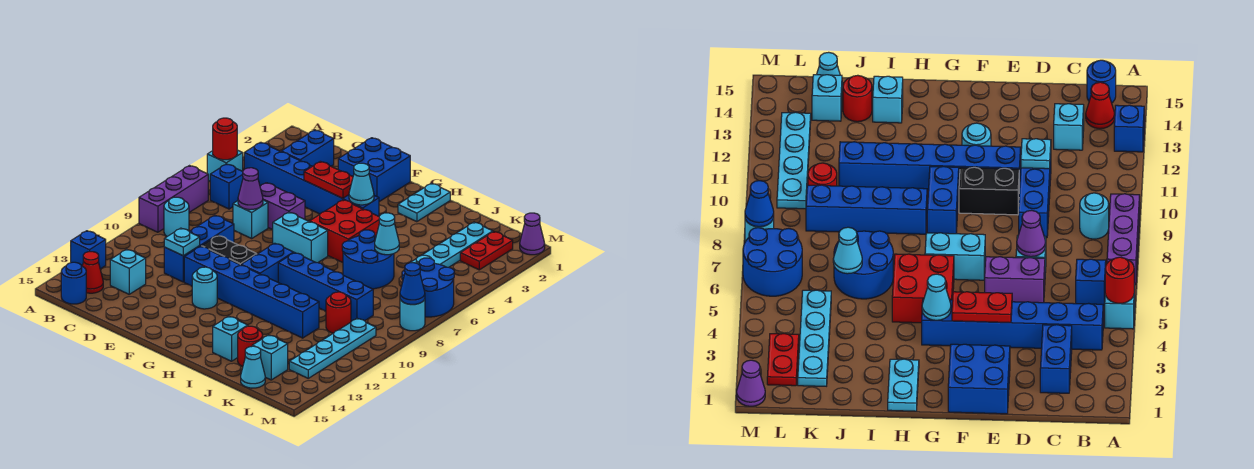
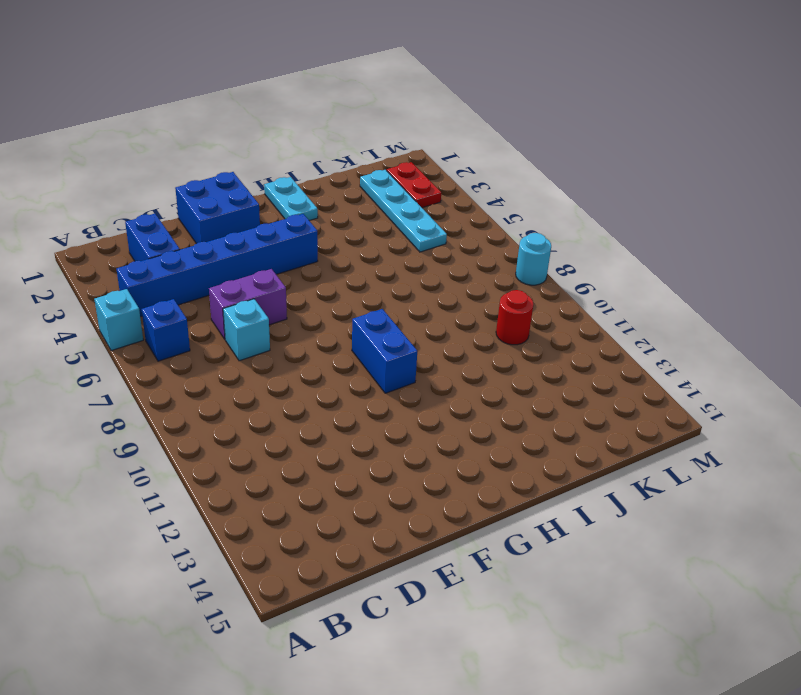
none -> purple 1x3 brick [139,166,208,232]
none -> blue 1x1 brick [71,231,106,269]
none -> cyan 1x1 round brick [164,197,189,236]
none -> red 1x1 cone [83,252,103,293]

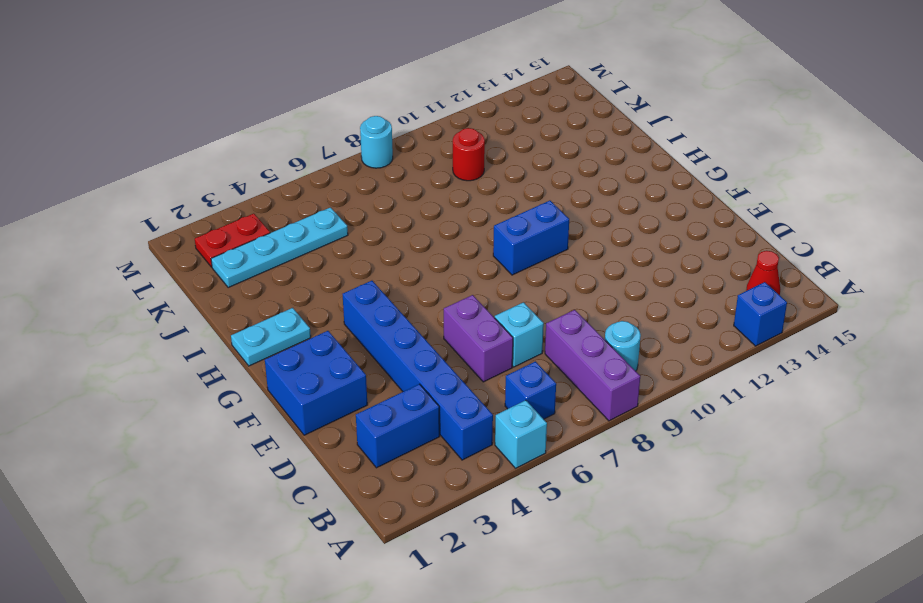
purple 1x3 brick [545,310,640,421] -> purple 1x3 brick turned to [139,166,208,232]
none -> blue 1x1 round brick [61,262,86,304]
none -> cyan 1x1 brick [110,249,146,294]
none -> blue 1x3 brick [164,215,234,282]
none -> black 1x2 brick [201,235,257,265]

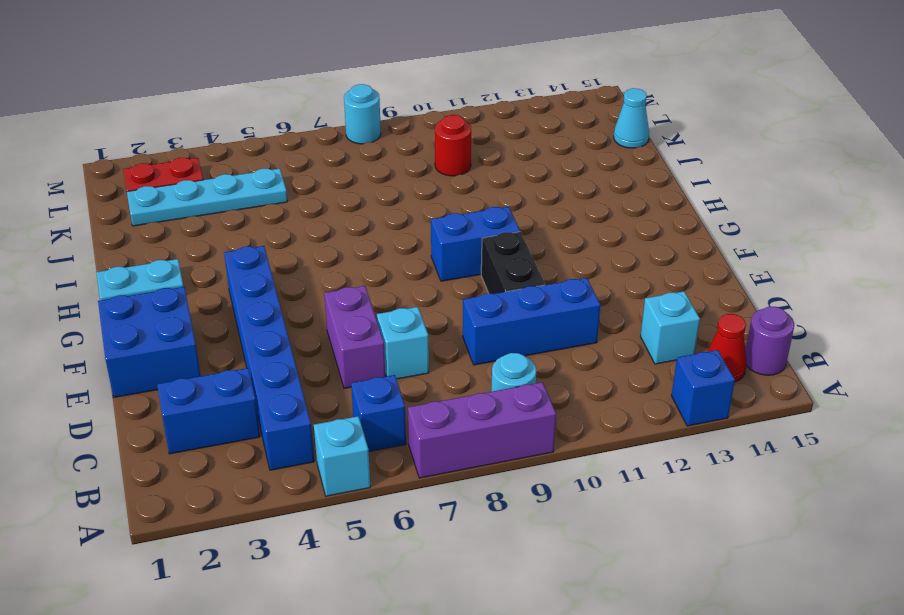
purple 1x1 round brick [745,307,794,375] -> blue 1x1 round brick [61,262,86,304]
none -> blue 1x6 brick [184,246,319,338]
none -> cyan 1x2 brick [273,212,328,263]
none -> cyan 1x1 round brick [192,267,217,309]
none -> red 2x2 brick [310,200,379,262]

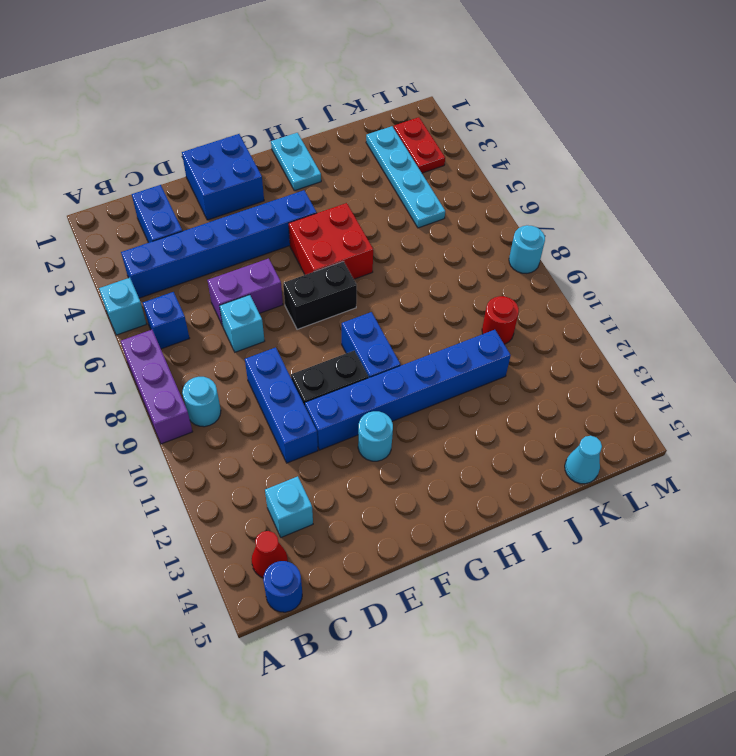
black 1x2 brick [283,261,357,329] -> cyan 1x2 brick [273,212,328,263]
none -> blue 1x1 brick [71,231,106,269]
none -> blue 1x4 brick [278,253,373,321]
none -> blue 2x2 round brick [342,230,394,289]
none -> cyan 1x1 brick [213,316,248,361]

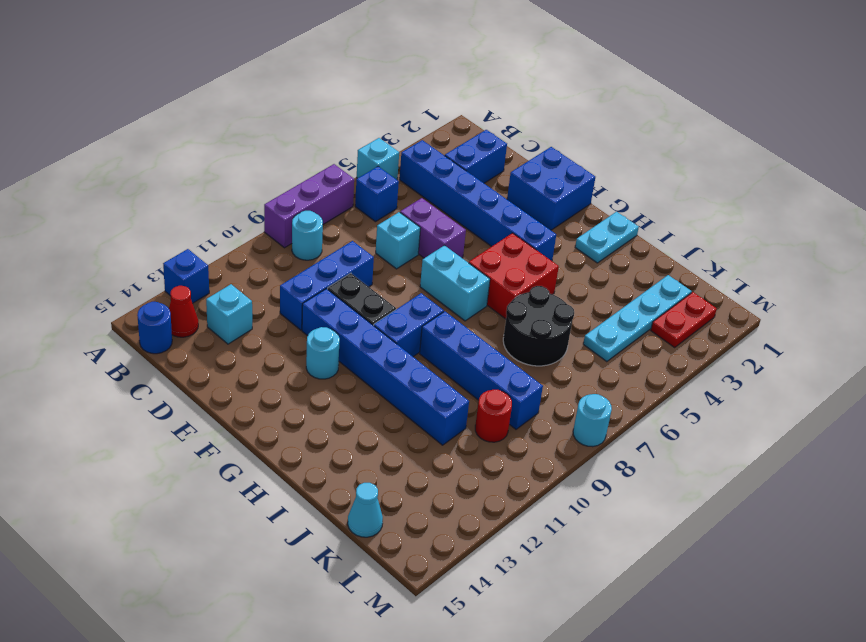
black 2x2 round brick [503,286,574,366] -> blue 2x2 round brick [342,230,394,289]
none -> cyan 1x1 brick [213,316,248,361]
none -> red 1x1 round brick [238,326,263,367]
none -> cyan 1x1 brick [252,335,288,380]
none -> blue 2x2 round brick [402,258,454,317]

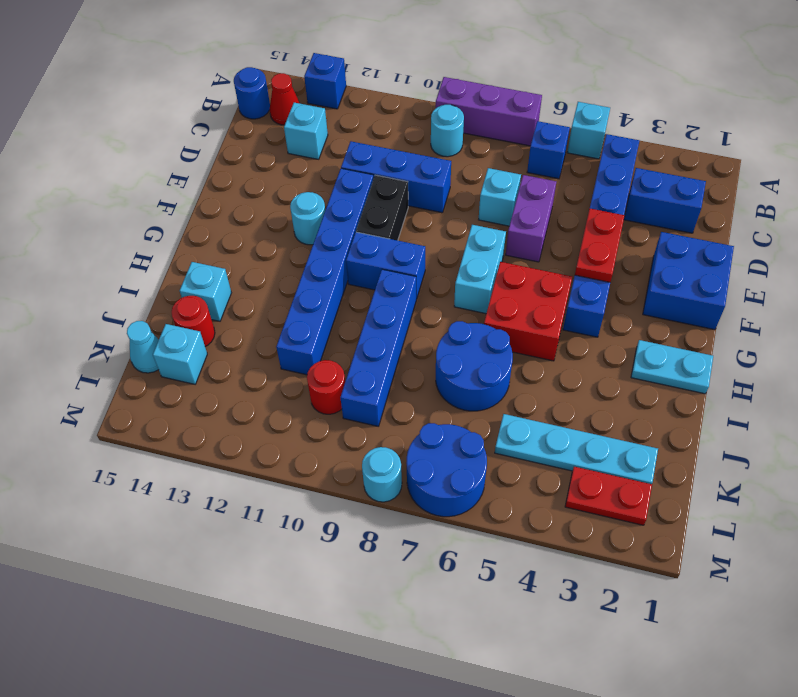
none -> cyan 1x4 plate [289,318,376,378]
none -> purple 1x1 cone [520,213,545,255]
none -> red 1x1 round brick [213,118,237,160]
none -> purple 1x1 cone [238,168,263,210]

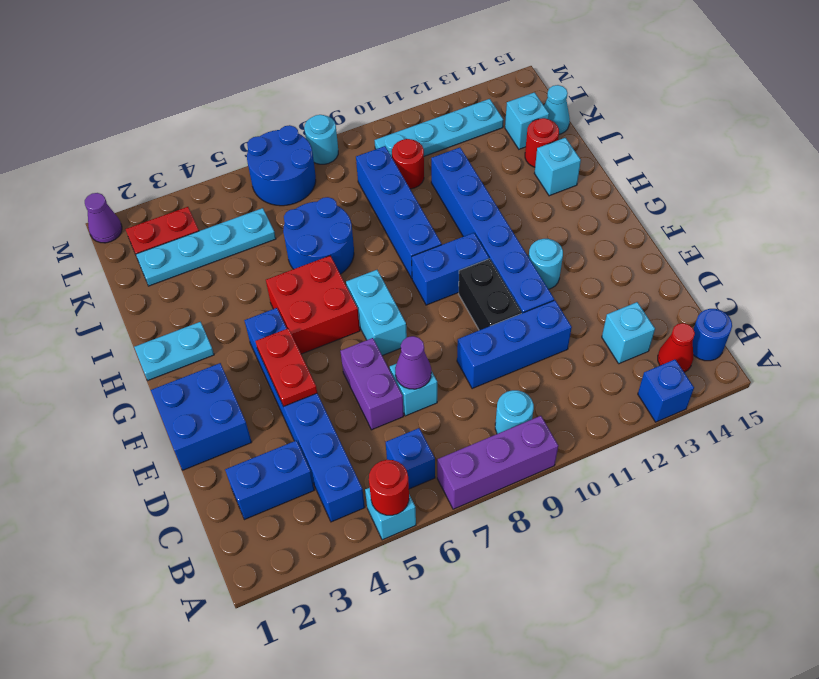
none -> cyan 1x1 plate [164,228,200,256]
none -> cyan 1x1 cone [349,163,374,205]
none -> cyan 1x1 cone [375,213,399,255]
none -> blue 1x1 cone [400,263,425,304]

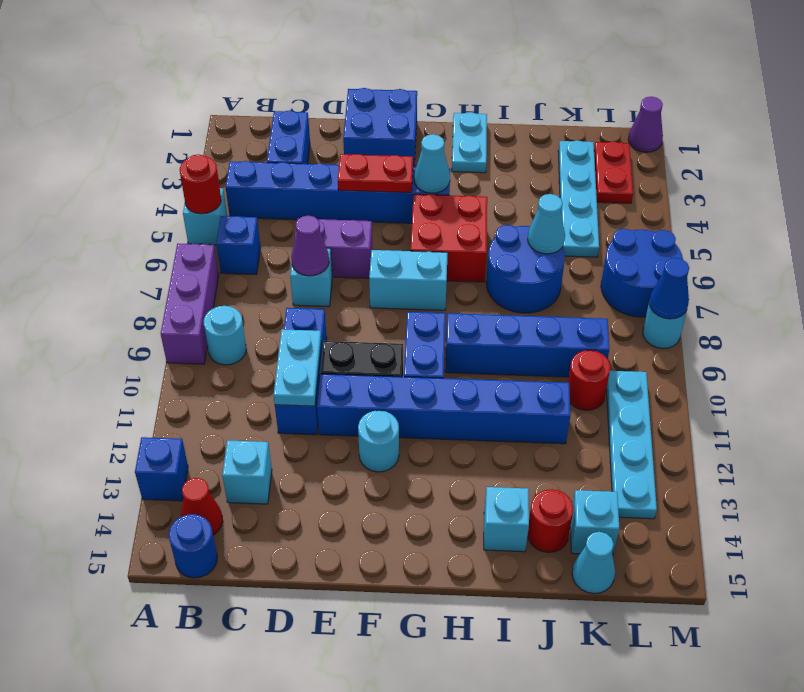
cyan 1x2 plate [274,329,321,406] -> cyan 1x1 plate [164,228,200,256]

